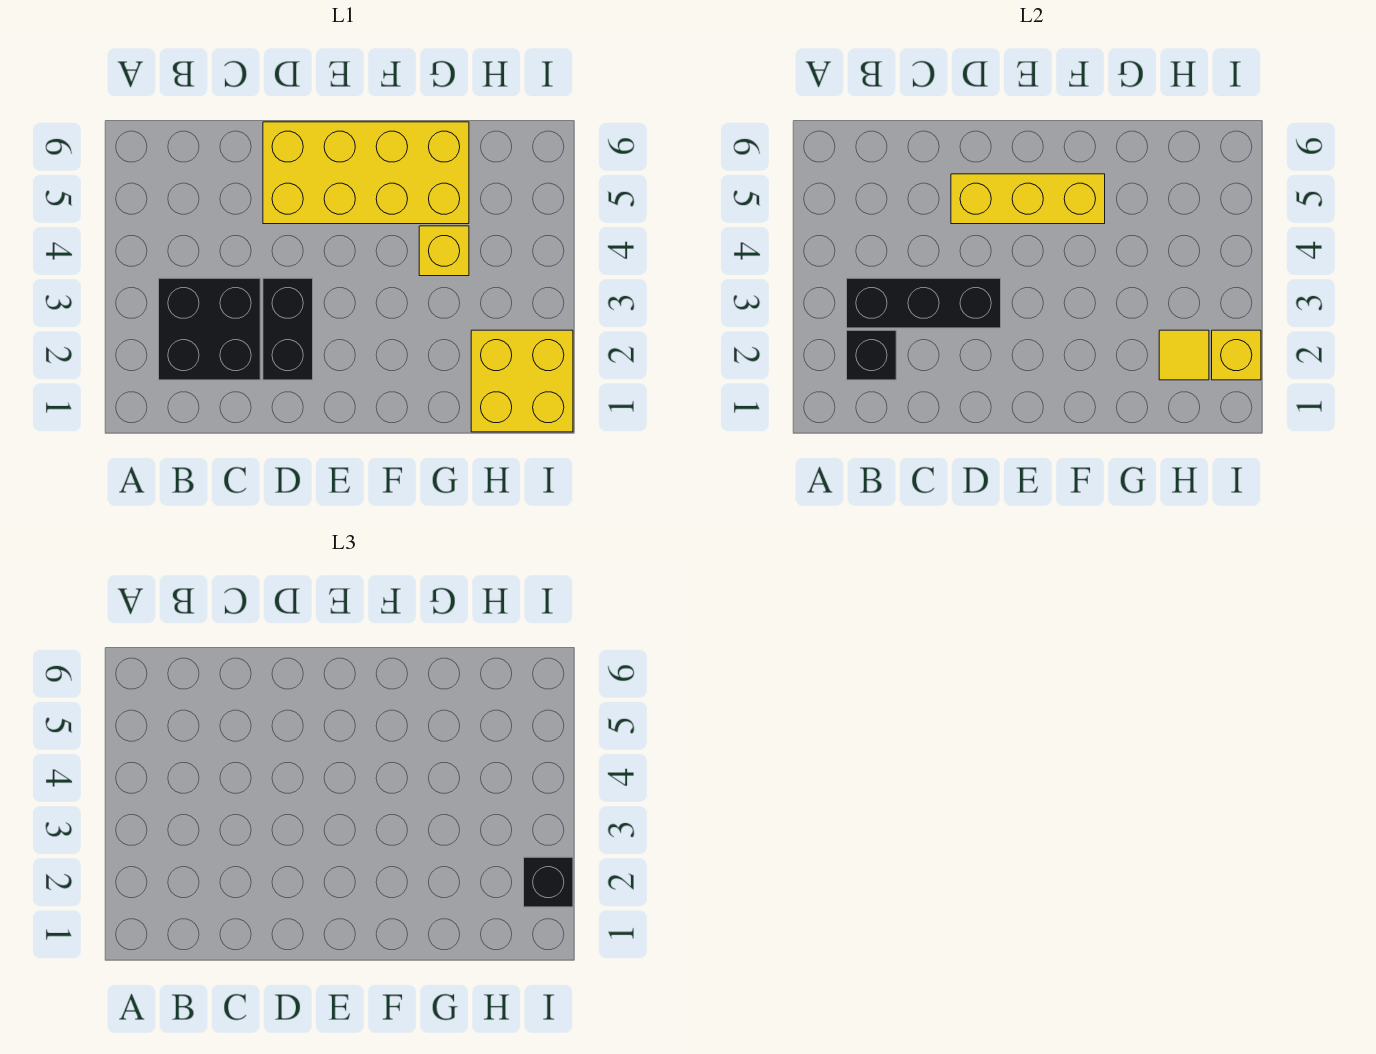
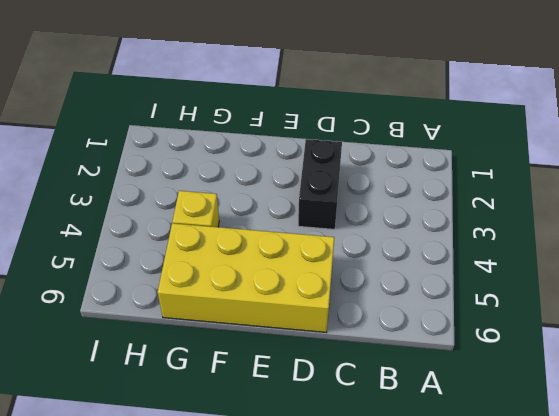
none -> black 2x2 brick [159,278,260,380]
none -> yellow 2x2 brick [471,330,573,432]

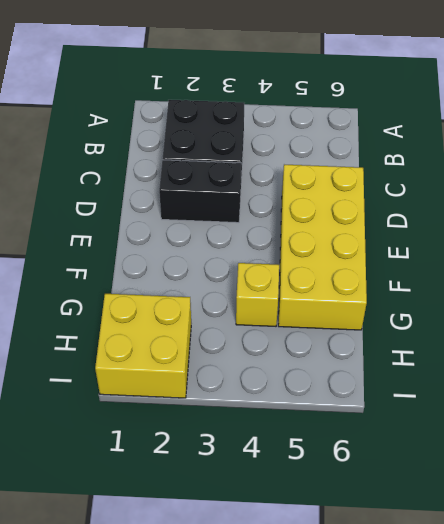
none -> black 1x1 brick [847,330,896,380]
none -> black 1x3 brick [847,278,1001,328]

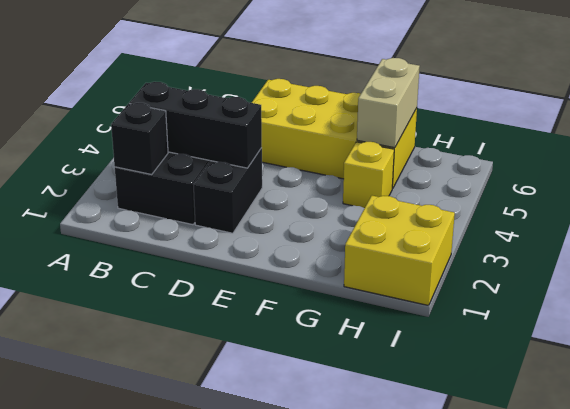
tan 1x2 brick [357,58,420,148] -> none
none -> yellow 1x3 brick [951,174,1105,224]
none -> yellow 1x1 tile [1159,330,1209,380]

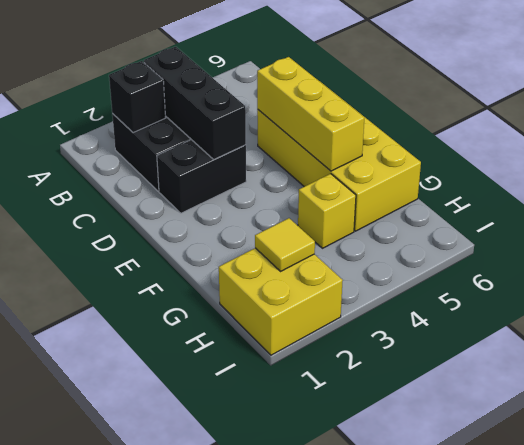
none -> yellow 1x1 brick [1212,330,1261,380]
none -> black 1x1 brick [524,857,573,907]

